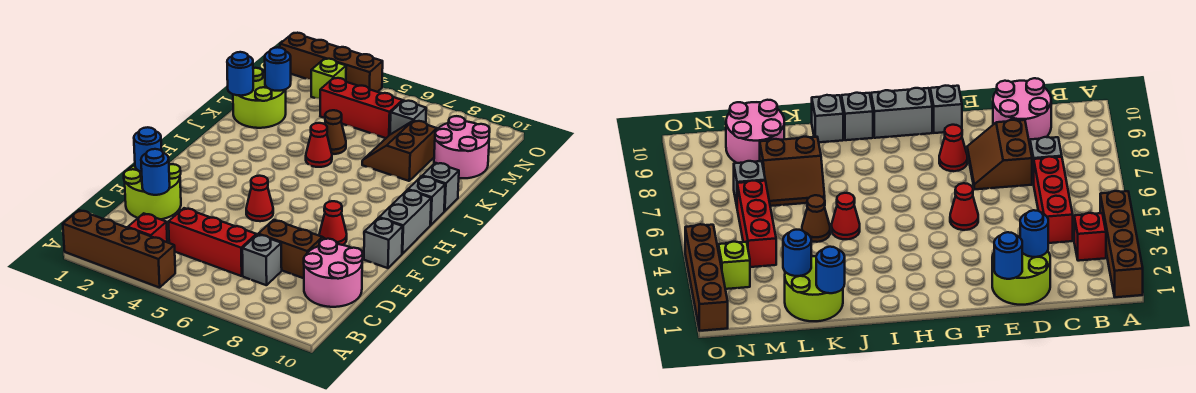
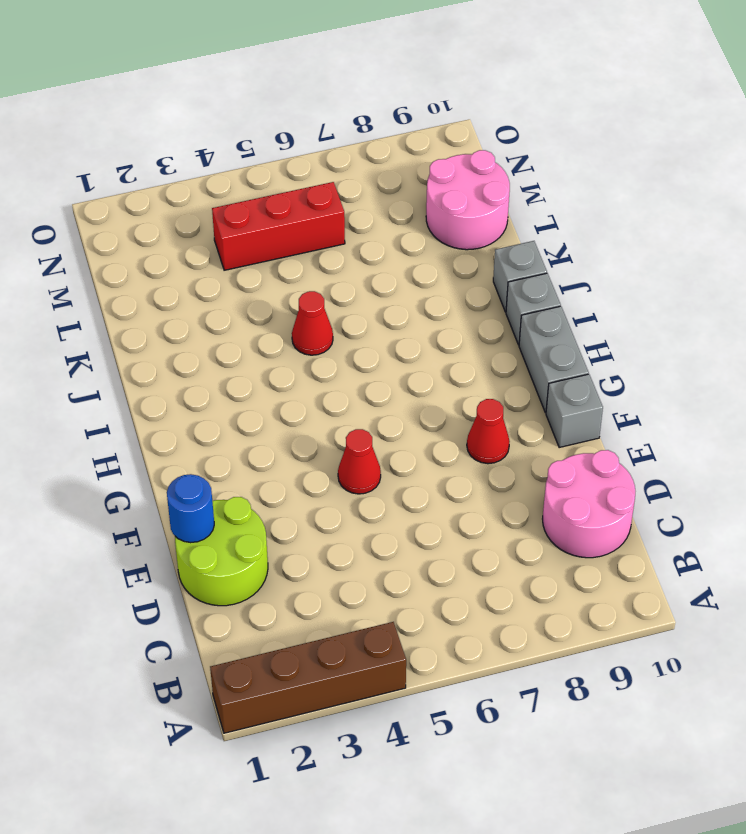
none -> red 1x1 brick [128,213,167,242]
none -> red 1x3 brick [169,208,256,276]
none -> grey 1x1 brick [242,234,282,285]

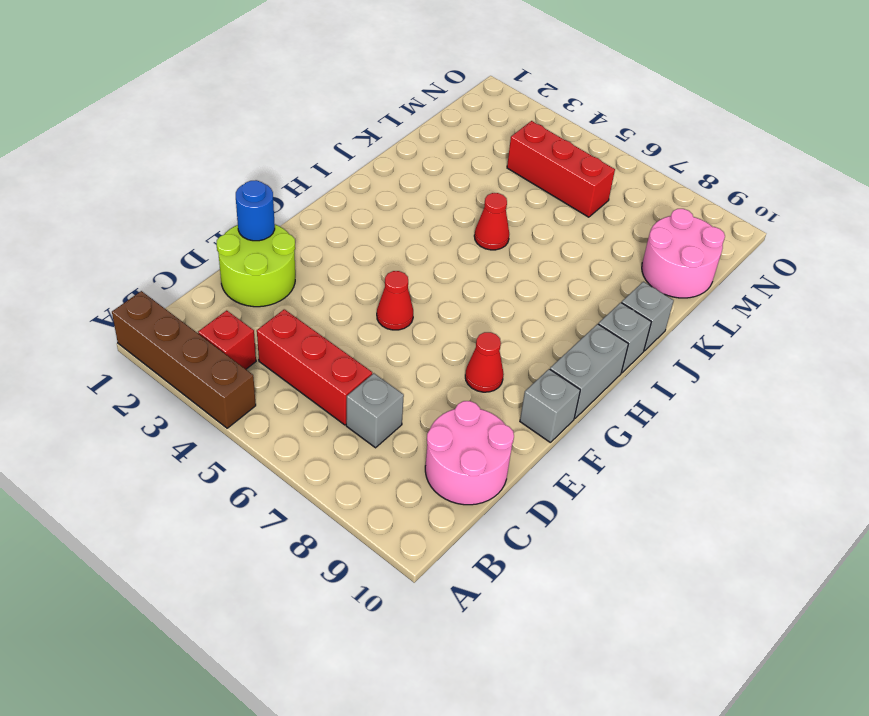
none -> brown 2x2 slope [258,220,325,278]
none -> lime 2x2 round brick [233,68,286,128]
none -> brown 1x1 cone [325,110,346,154]

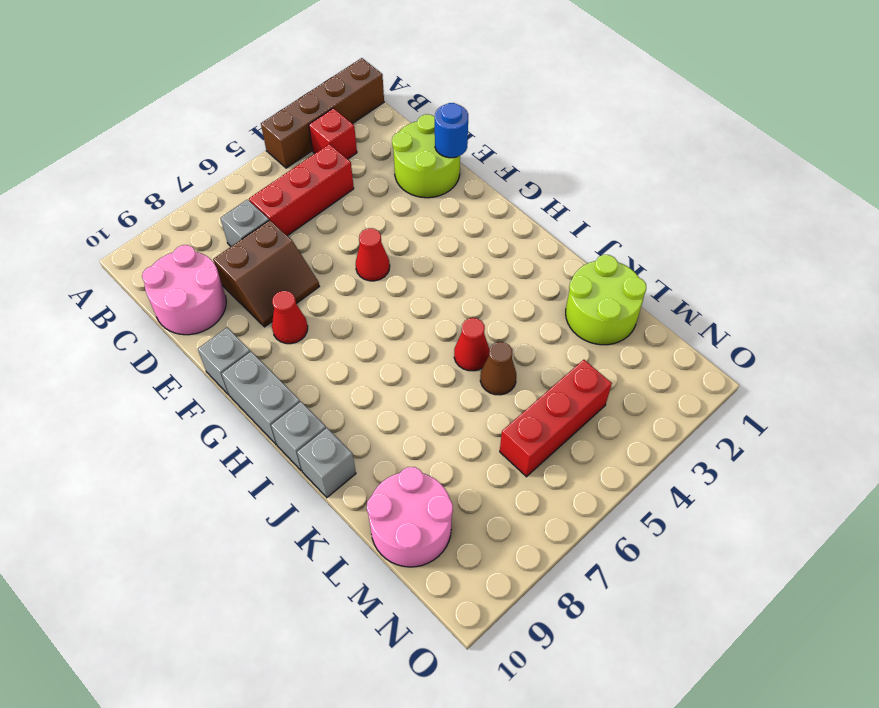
none -> brown 2x2 slope [362,120,437,181]
none -> grey 1x1 brick [390,101,426,134]
none -> lime 1x1 brick [311,59,346,99]

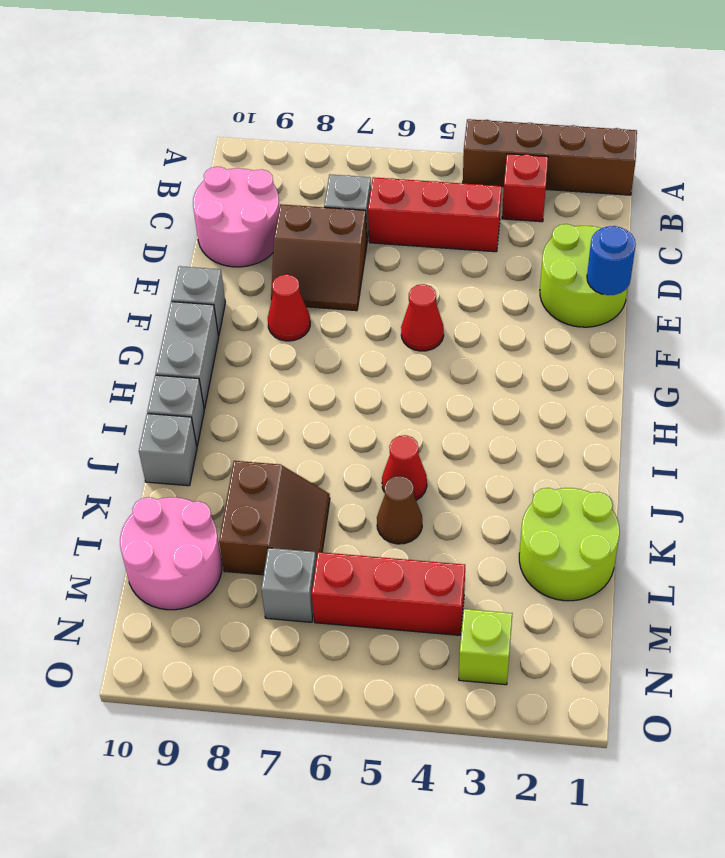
none -> brown 1x4 brick [280,33,383,92]
none -> blue 1x1 round brick [141,149,170,195]
none -> blue 1x1 round brick [227,52,253,96]

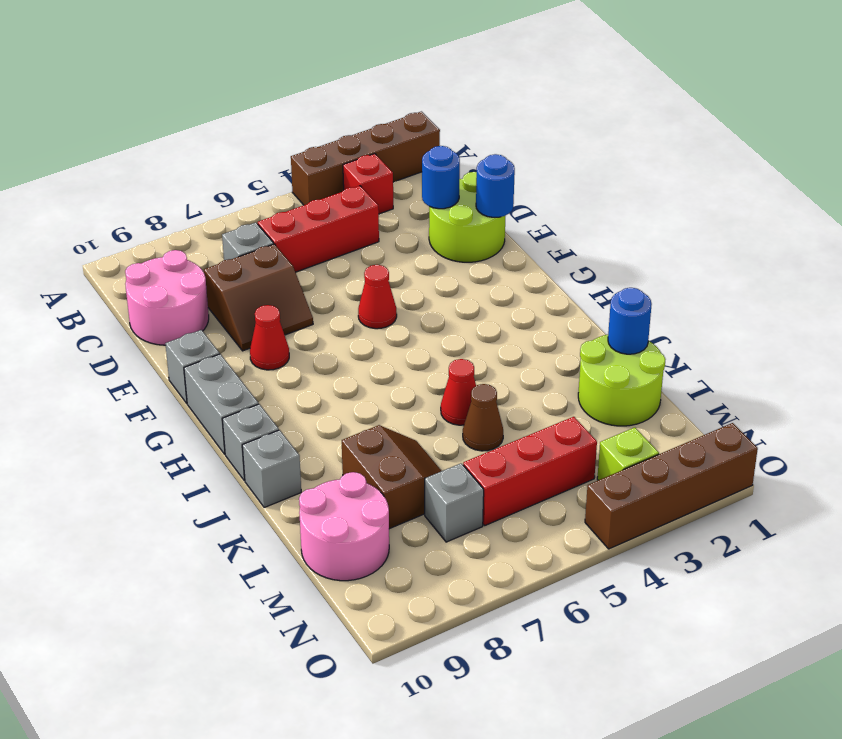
none -> blue 1x1 round brick [265,47,291,91]

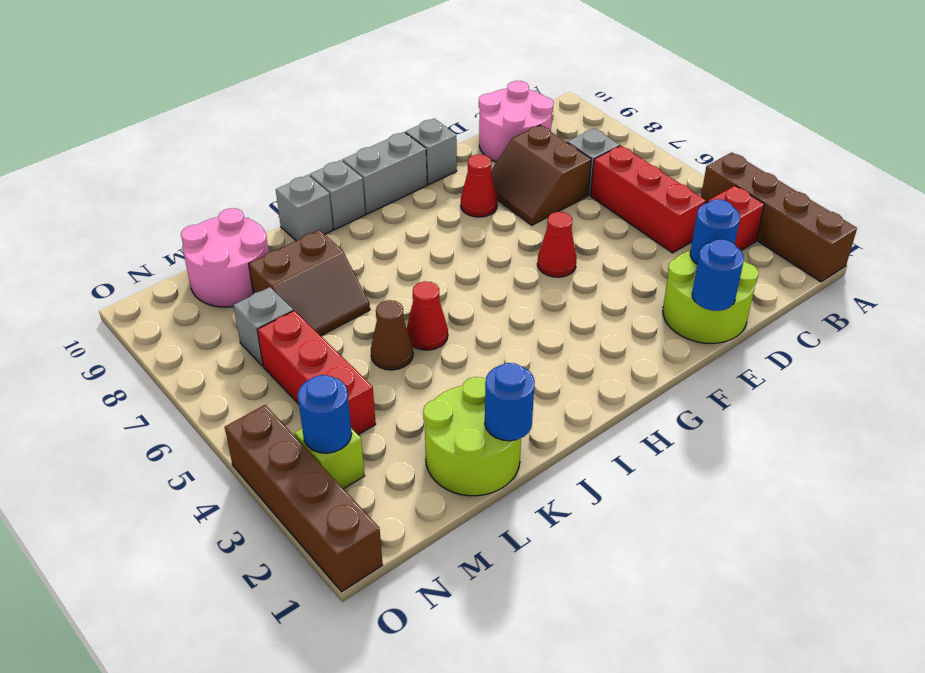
blue 1x1 round brick [298,375,352,453] -> blue 1x1 round brick moved to [265,47,291,91]

